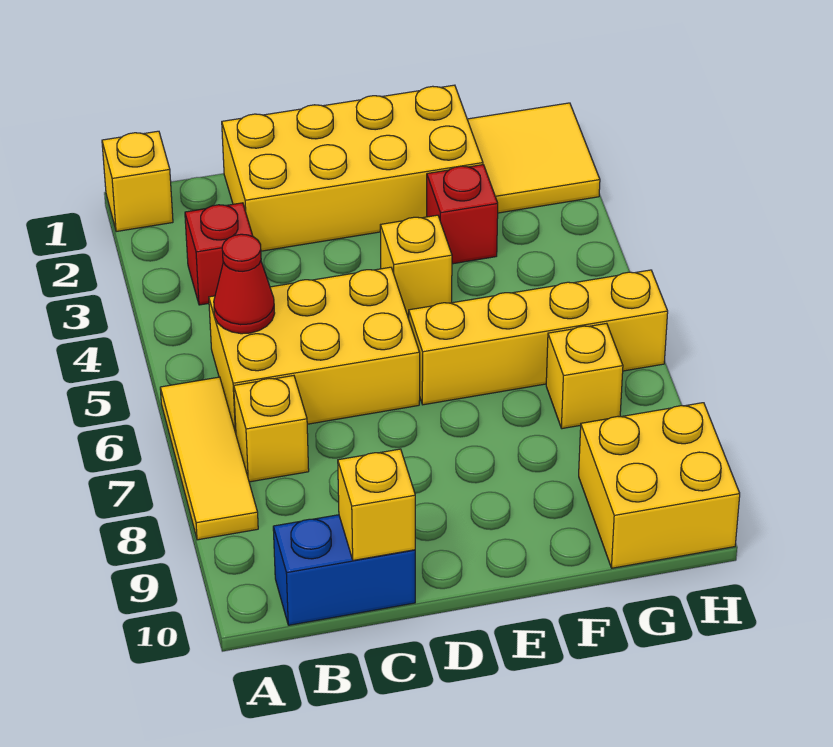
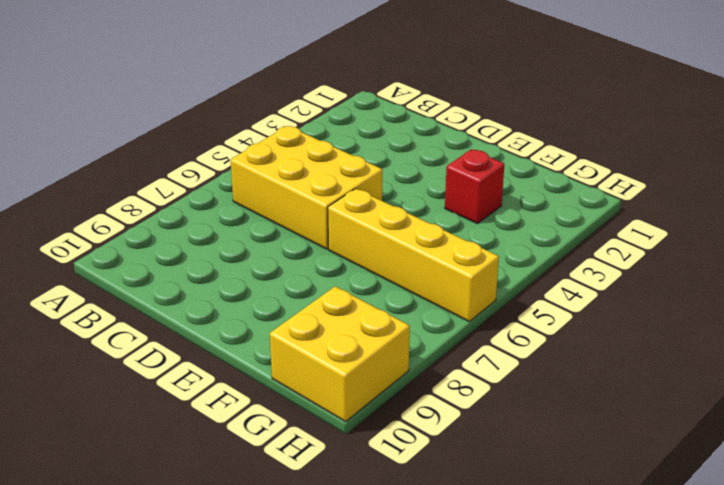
none -> yellow 1x1 brick [102,131,173,232]
none -> yellow 1x3 tile [160,377,258,540]
none -> red 1x1 brick [185,203,253,305]

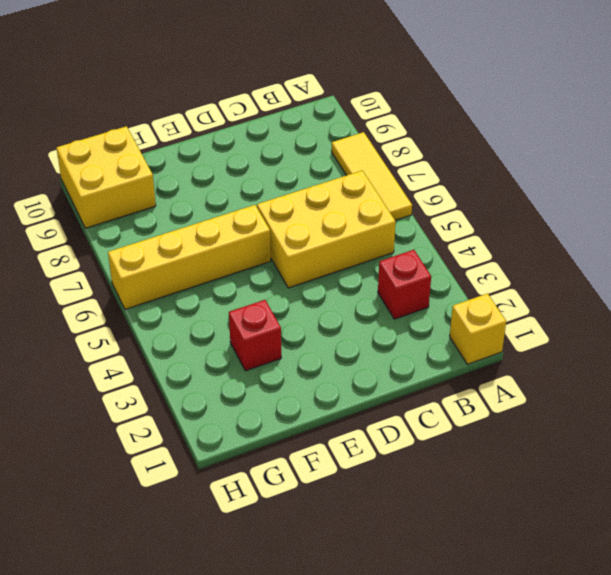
none -> yellow 1x1 brick [234,376,309,482]
none -> blue 1x2 brick [273,515,415,625]
none -> yellow 2x4 brick [222,85,483,251]

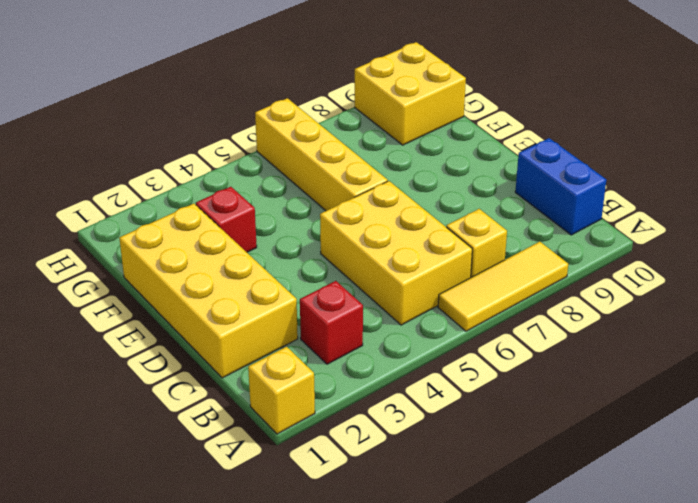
none -> yellow 1x1 brick [380,215,452,315]
none -> yellow 2x2 tile [467,103,600,213]
none -> yellow 1x1 brick [546,323,623,429]

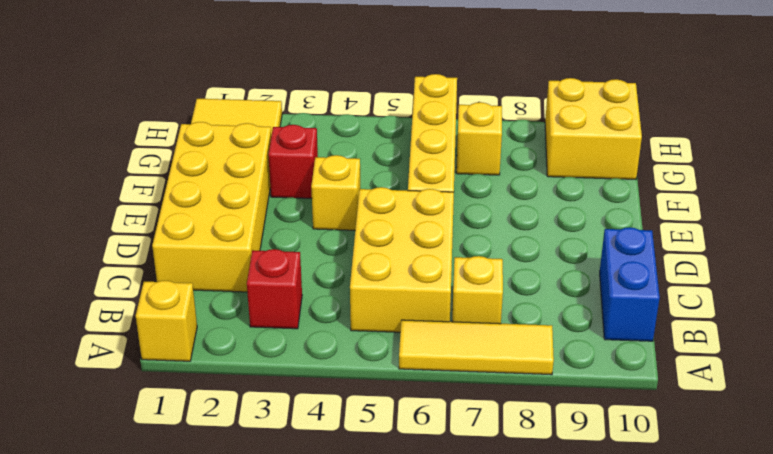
none -> red 1x1 cone [214,234,275,334]
none -> yellow 1x1 brick [338,449,415,560]

